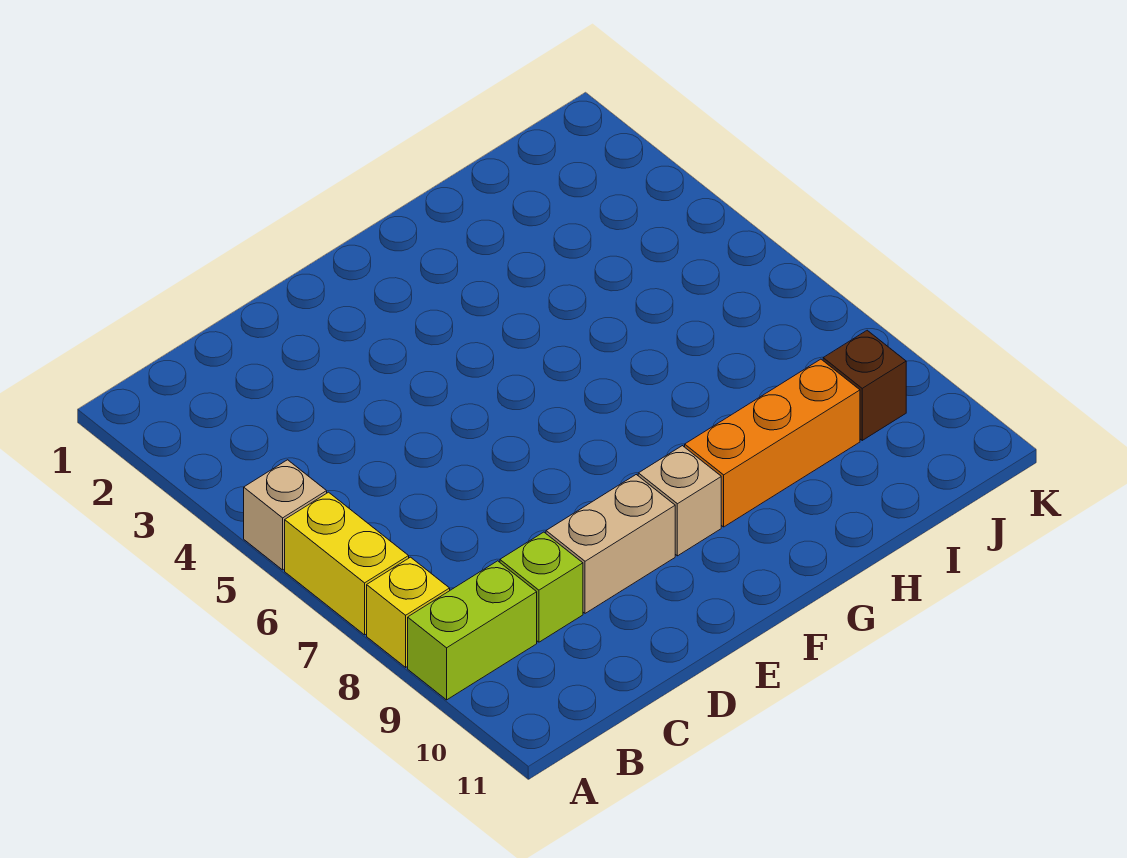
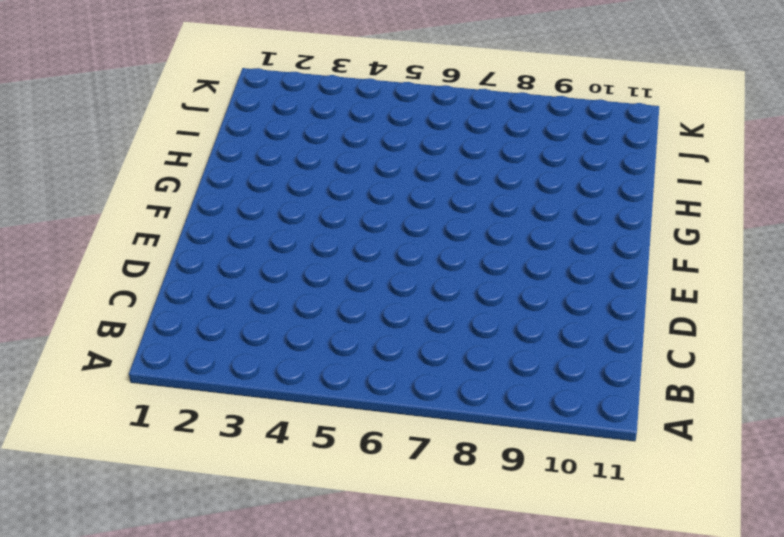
none -> tan 1x1 brick [244,460,327,570]
none -> yellow 1x2 brick [285,492,409,635]

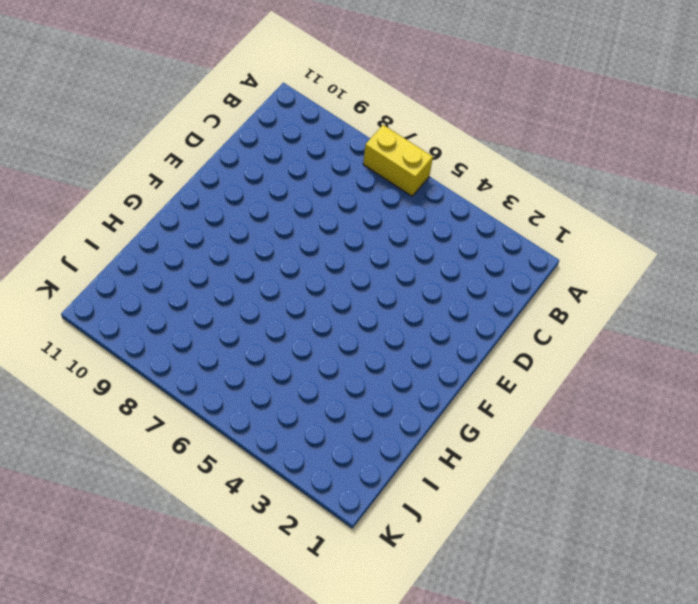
none -> tan 1x1 brick [244,460,327,570]
none -> yellow 1x1 brick [367,557,450,667]

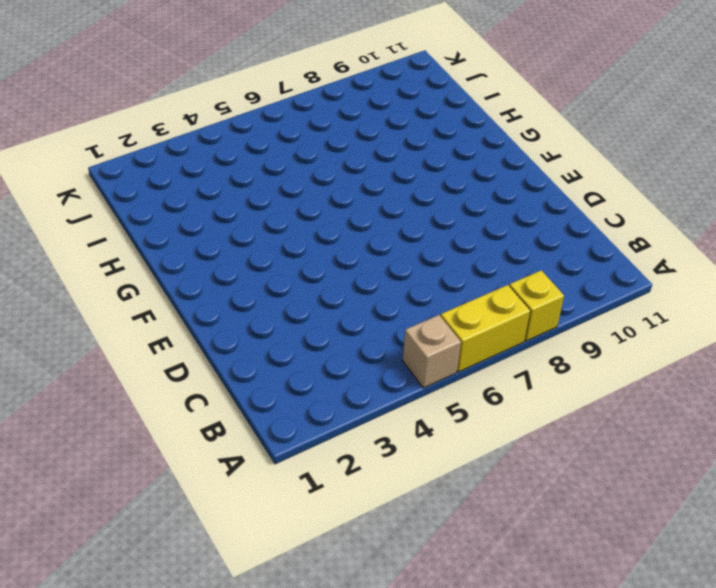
none -> lime 1x2 brick [408,561,537,700]
none -> lime 1x1 brick [500,532,583,642]

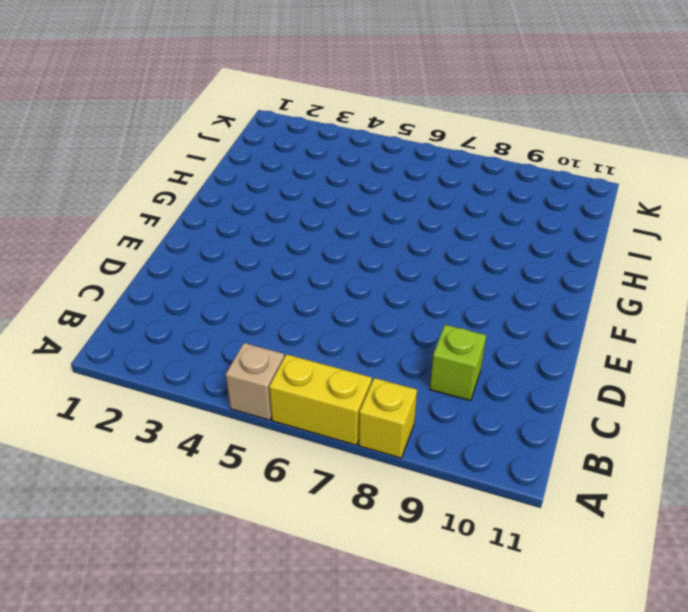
none -> lime 1x2 brick [408,561,537,700]
none -> tan 1x2 brick [546,475,675,613]

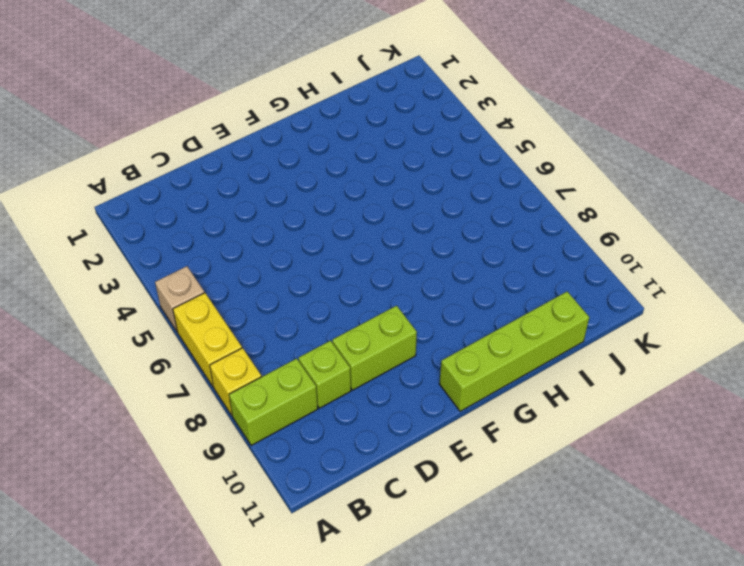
lime 1x2 brick [332,306,417,390] -> tan 1x2 brick [546,475,675,613]
lime 1x4 brick [439,292,589,411] -> none
none -> tan 1x1 brick [638,446,721,556]
none -> orange 1x3 brick [685,359,860,527]

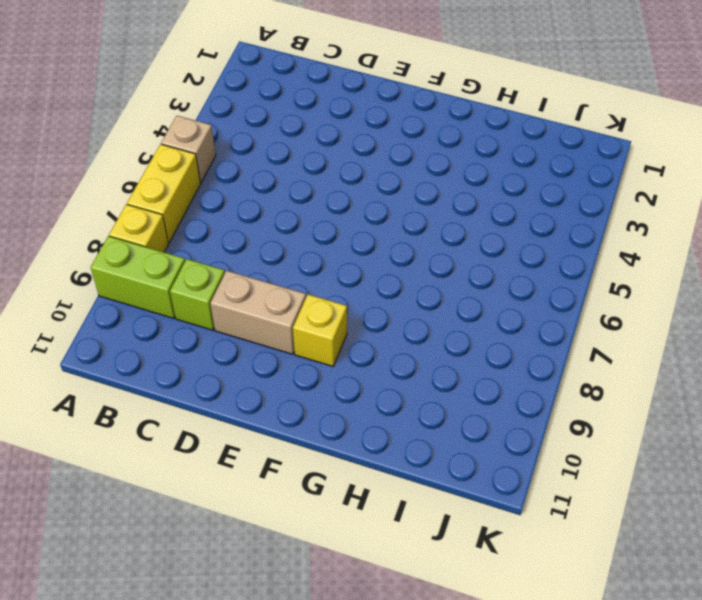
yellow 1x1 brick [293,294,347,366] -> tan 1x1 brick [638,446,721,556]
none -> orange 1x3 brick [685,359,860,527]
none -> brown 1x1 brick [823,330,906,440]

